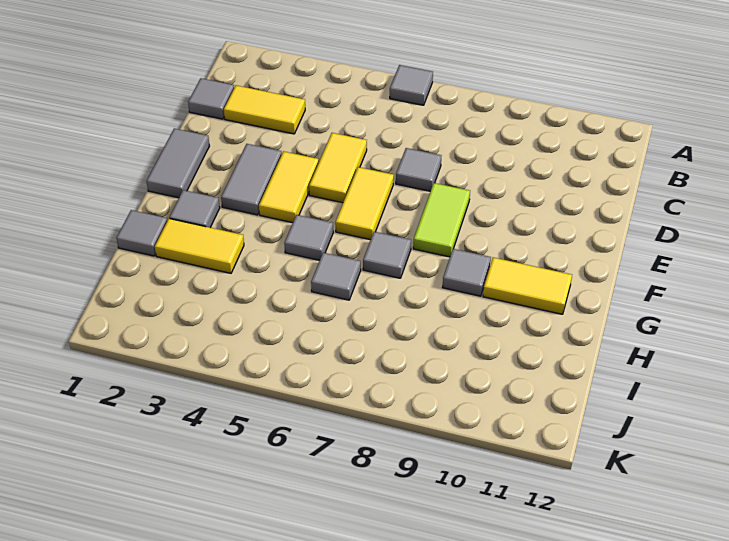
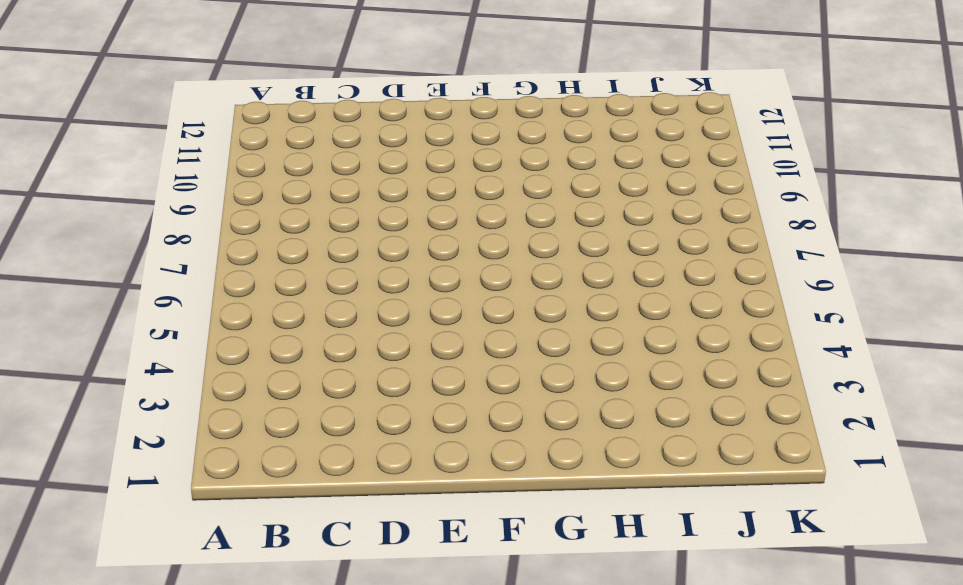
none -> grey 1x1 tile [390,65,433,105]
none -> grey 1x1 tile [188,78,234,119]
none -> yellow 1x2 tile [224,85,305,134]

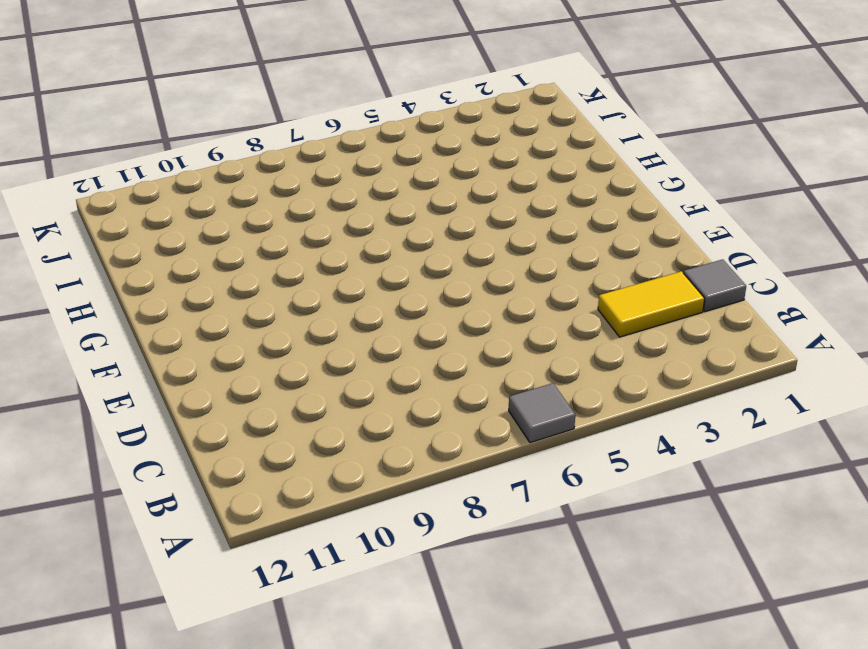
none -> yellow 1x2 tile [309,133,367,203]
none -> grey 1x1 tile [396,148,441,191]
none -> grey 1x2 tile [147,129,209,198]

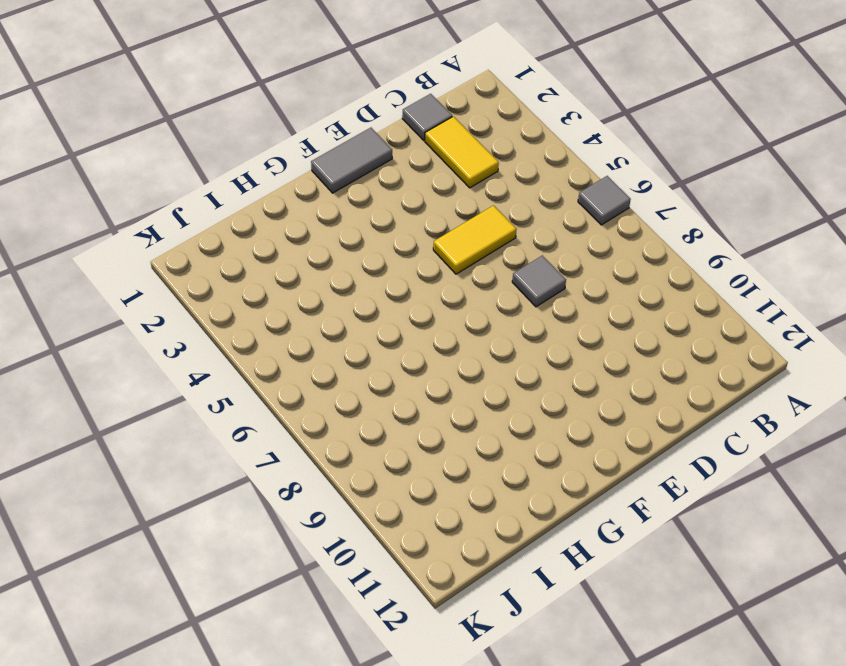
none -> grey 1x2 tile [221,144,282,215]
none -> yellow 1x2 tile [259,151,319,223]
none -> yellow 1x2 tile [335,167,394,240]

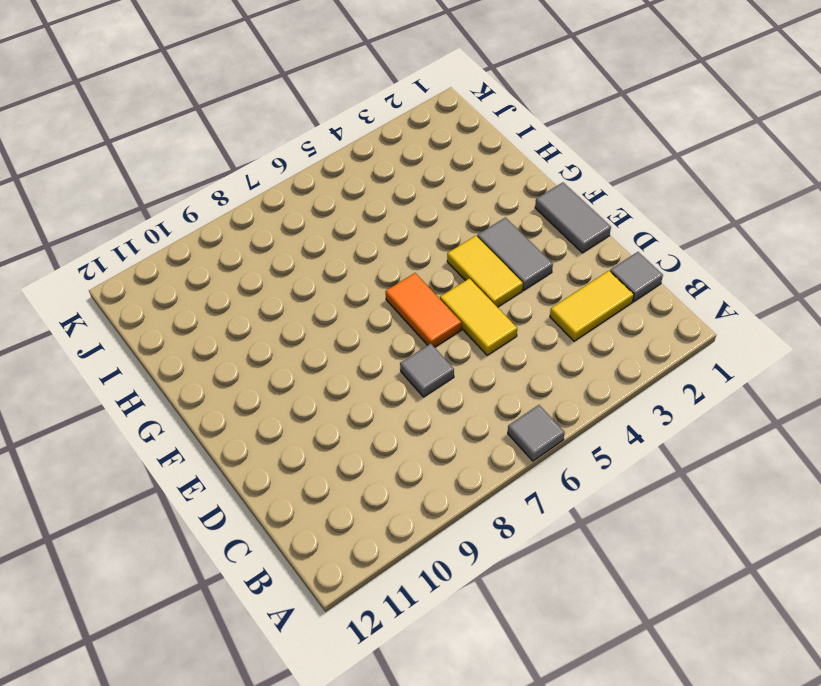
orange 1x2 tile [385,273,461,347] -> yellow 1x2 tile [335,167,394,240]
none -> lime 1x2 tile [413,183,470,257]
none -> grey 1x1 tile [169,190,220,227]
none -> grey 1x1 tile [284,215,333,260]

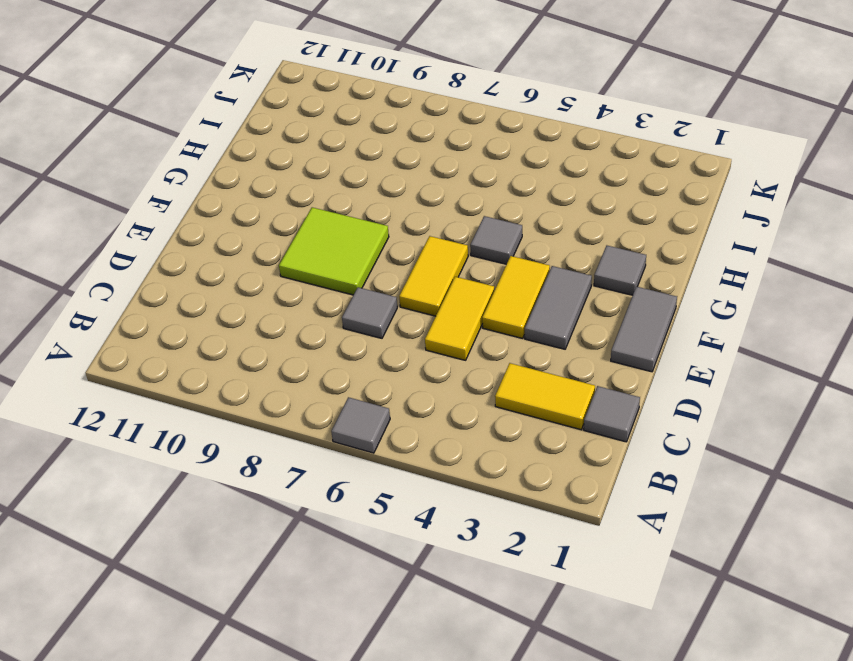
lime 2x2 tile [279,207,389,295] -> lime 1x2 tile [413,183,470,257]
none -> grey 1x1 tile [363,232,411,278]
none -> grey 1x1 tile [443,249,491,296]
none -> yellow 1x2 tile [483,258,572,314]

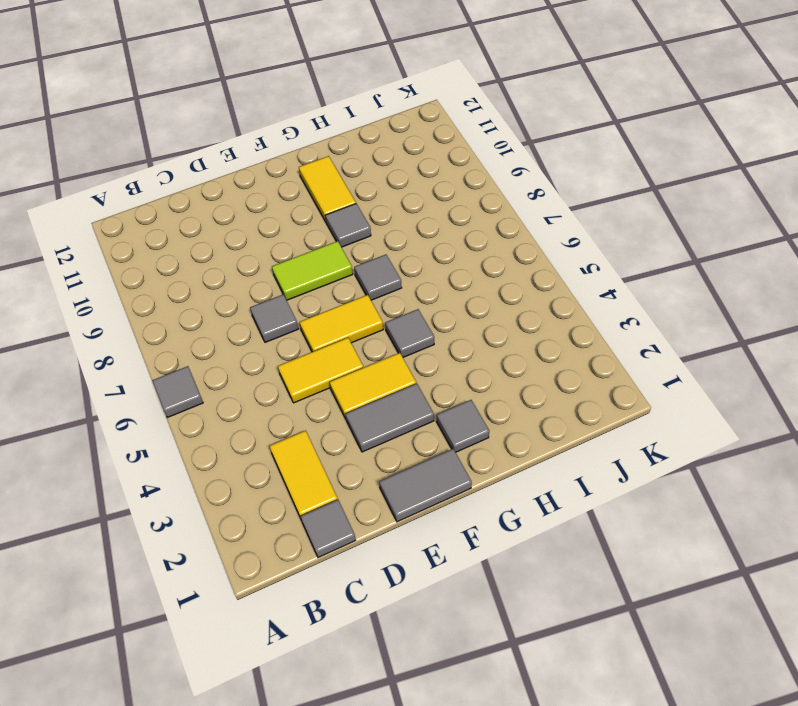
none -> grey 1x1 tile [117,210,167,256]
none -> yellow 1x2 tile [155,218,244,273]
none -> grey 1x1 tile [311,253,361,300]

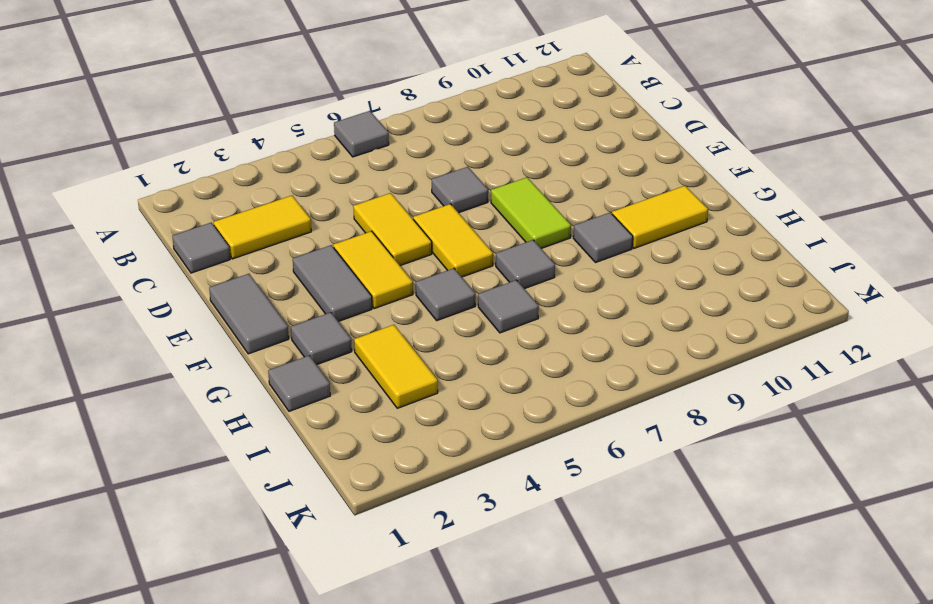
yellow 1x2 tile [354,325,438,408] -> yellow 1x2 tile turned to [155,218,244,273]

